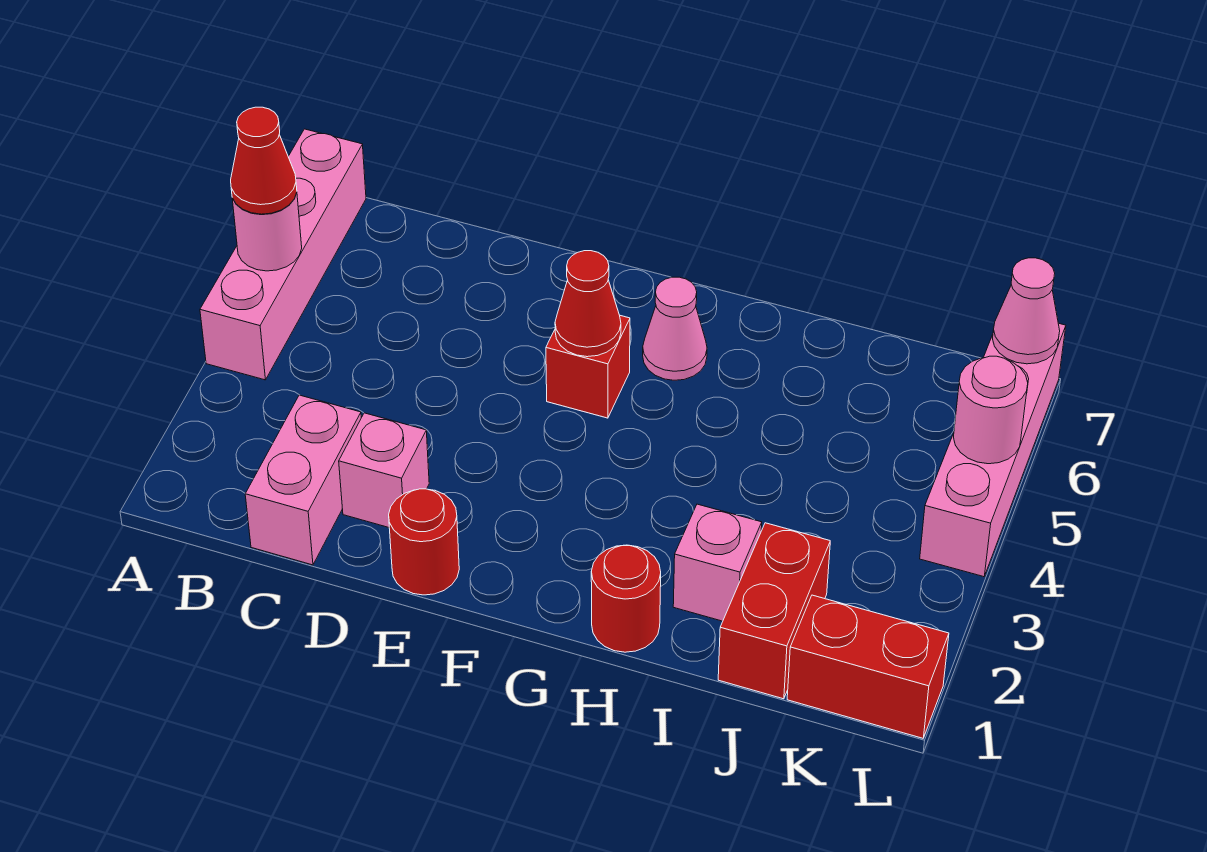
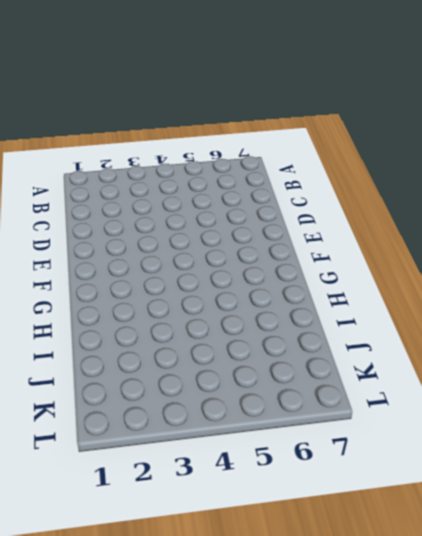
none -> pink 1x4 brick [200,129,366,380]
none -> pink 1x2 brick [245,395,361,565]
none -> pink 1x1 brick [339,413,429,527]

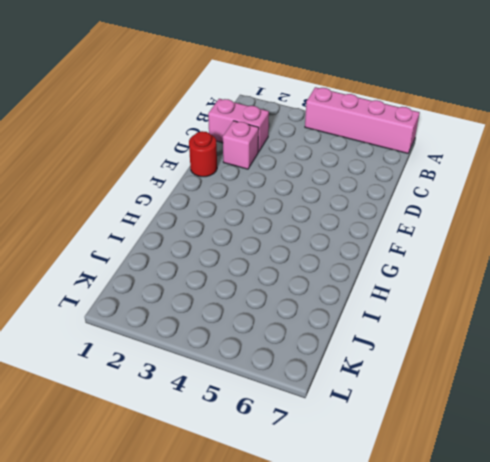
none -> red 1x1 brick [546,316,630,418]
none -> pink 1x1 cone [643,277,707,380]
none -> red 1x1 round brick [591,545,661,652]

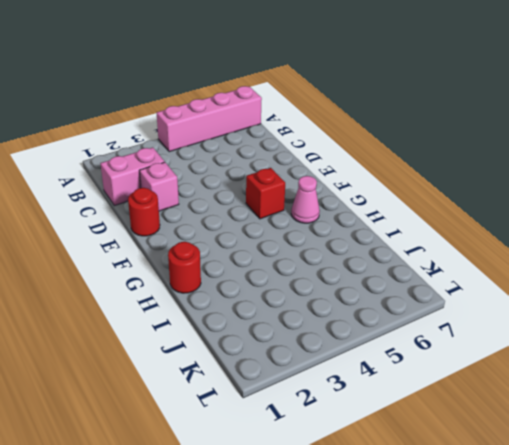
none -> pink 1x1 brick [673,504,762,621]
none -> red 1x2 brick [718,523,830,699]
none -> red 1x2 brick [787,595,949,738]

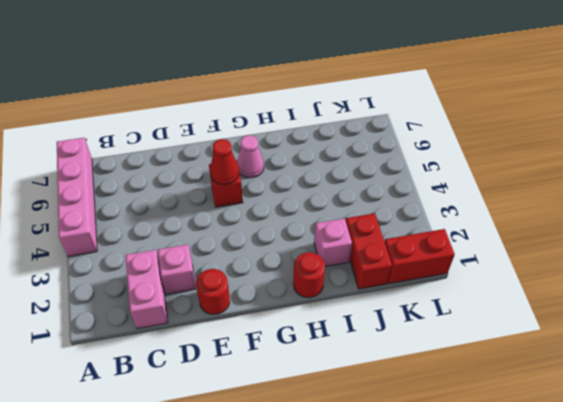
none -> pink 1x4 brick [920,323,1066,577]
none -> pink 1x1 round brick [232,193,302,271]
none -> pink 1x1 round brick [954,356,1028,464]

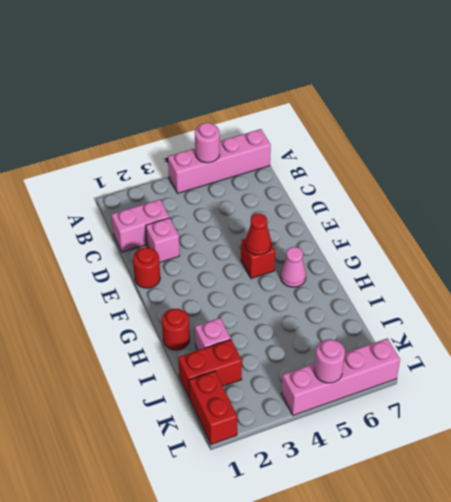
none -> pink 1x1 cone [993,258,1060,364]
none -> red 1x1 cone [231,107,297,214]

